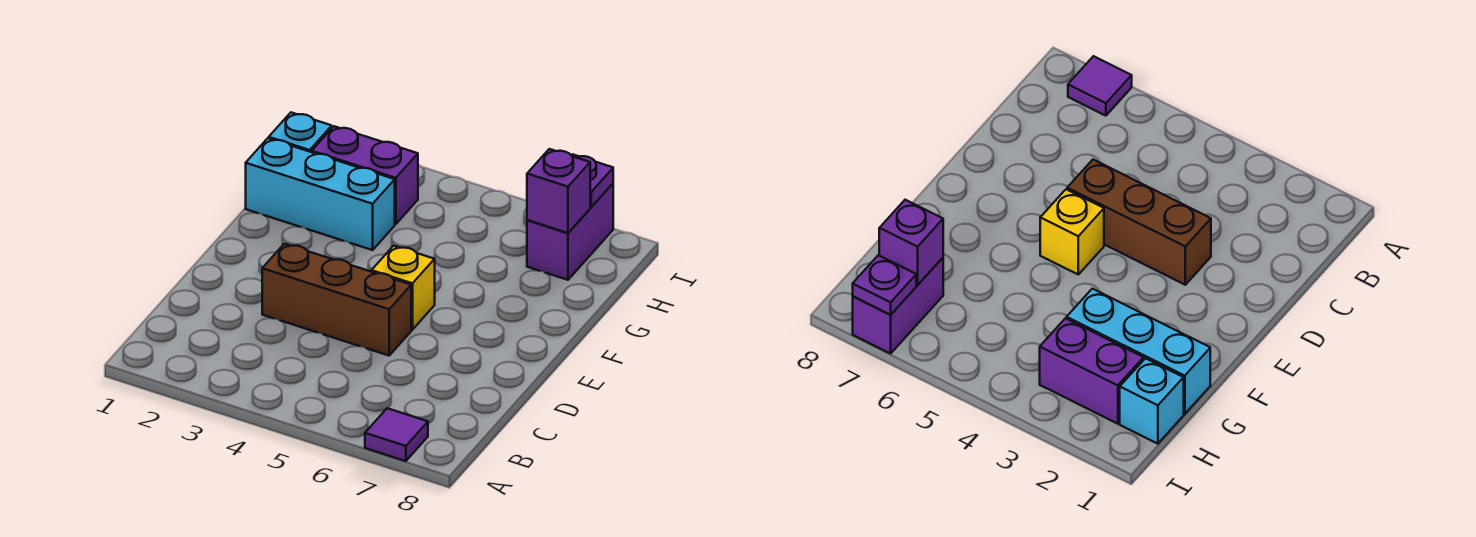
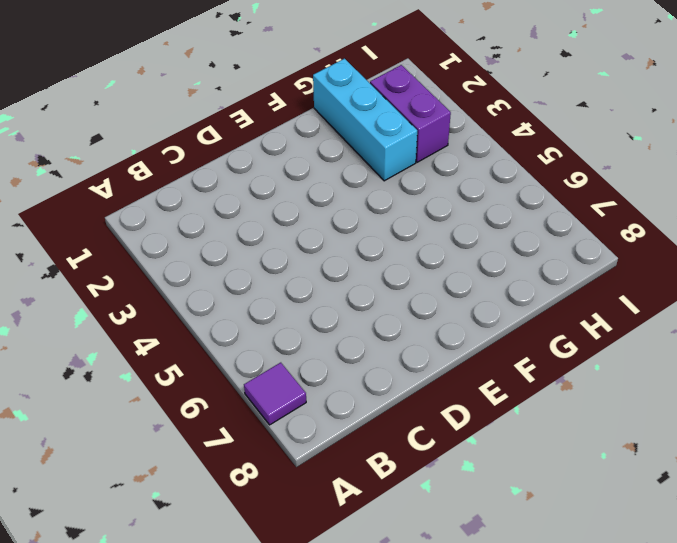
none -> brown 1x3 brick [262,244,411,355]
none -> yellow 1x1 brick [372,246,435,330]

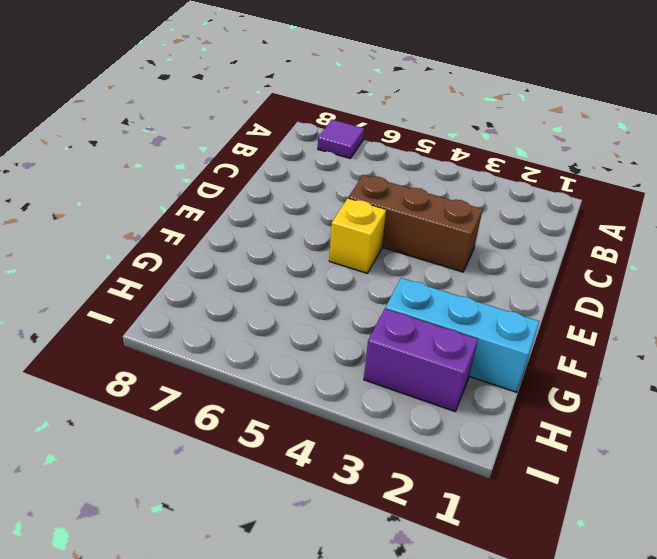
none -> cyan 1x1 brick [269,112,332,152]
none -> purple 1x2 brick [527,184,613,280]

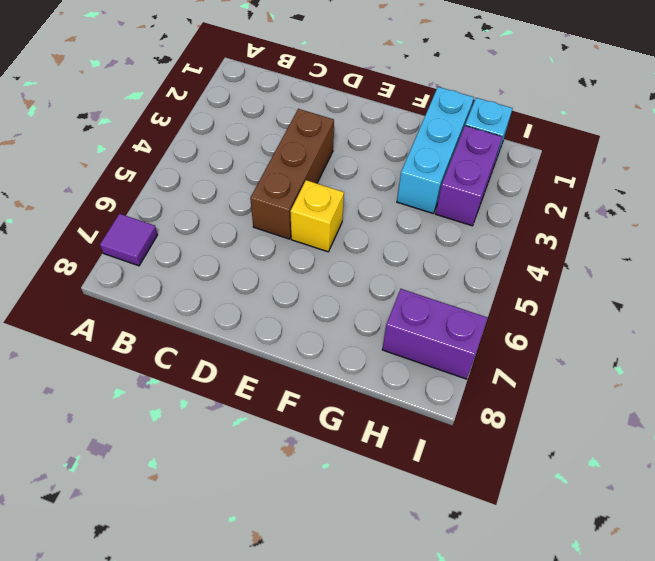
none -> purple 1x1 brick [527,149,590,233]
none -> purple 1x1 plate [571,154,613,207]

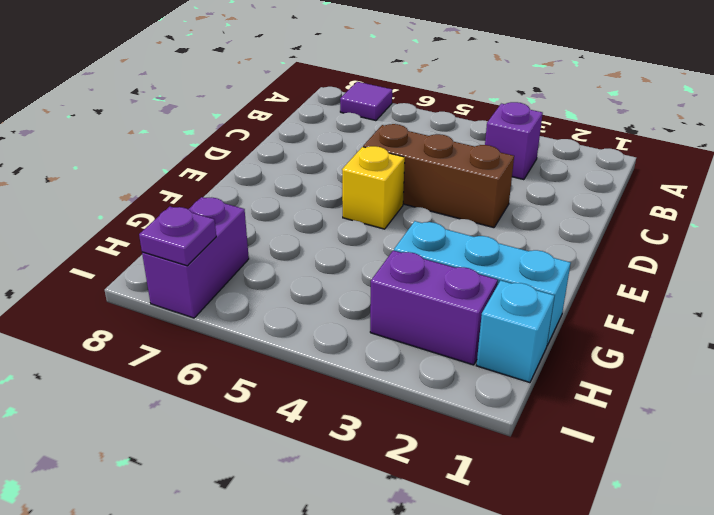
purple 1x1 brick [485,102,543,180] -> purple 1x1 brick moved to [527,149,590,233]

